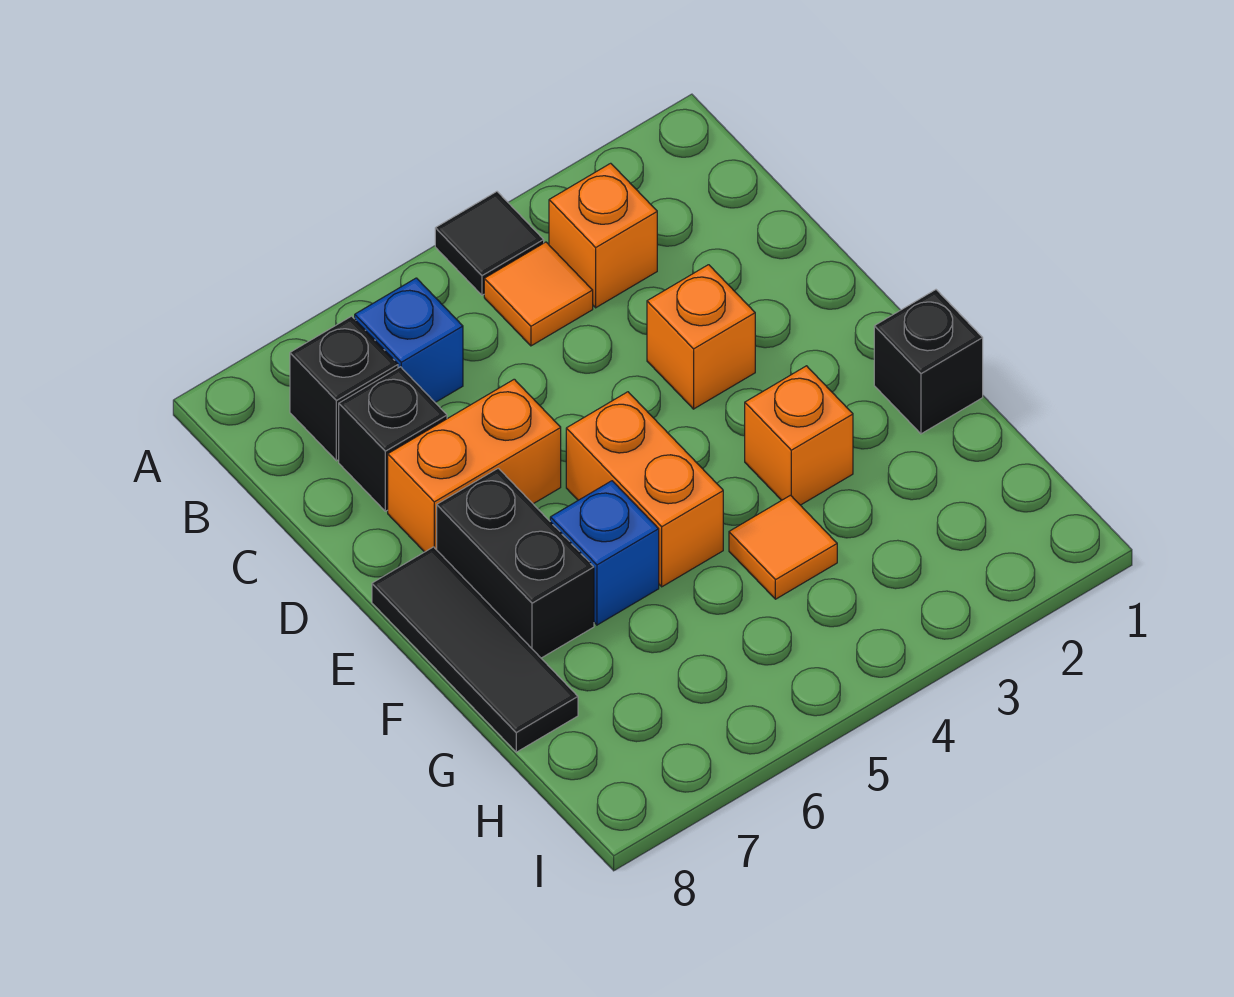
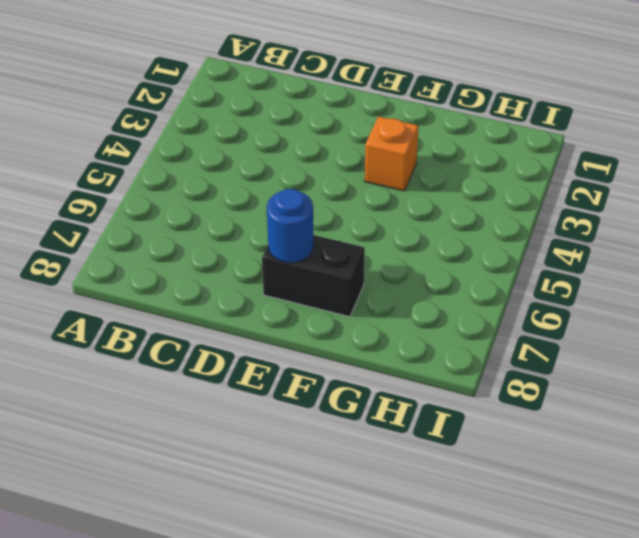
blue 1x1 round brick [267,189,314,263] -> none
none -> black 1x1 tile [435,192,544,295]
none -> orange 1x1 brick [549,163,657,308]
none -> orange 1x1 tile [484,242,593,346]

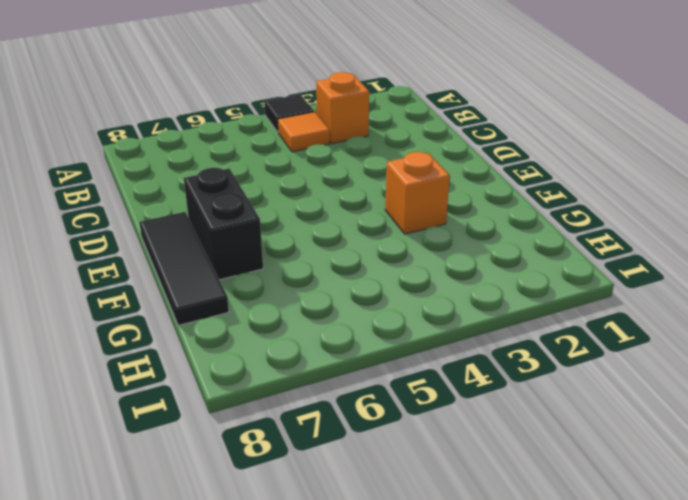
none -> blue 1x1 brick [355,278,463,402]
none -> black 1x1 brick [290,316,398,461]
none -> black 1x1 brick [339,367,447,511]

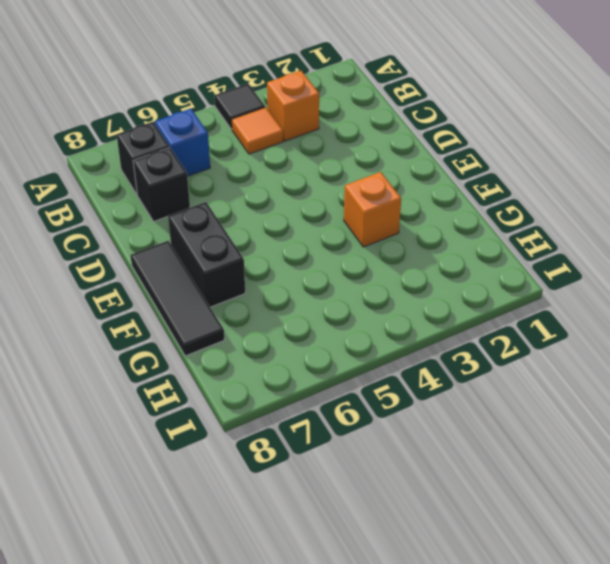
none -> orange 1x1 brick [647,265,755,409]
none -> orange 1x2 brick [388,379,561,552]
none -> orange 1x2 brick [566,392,723,587]

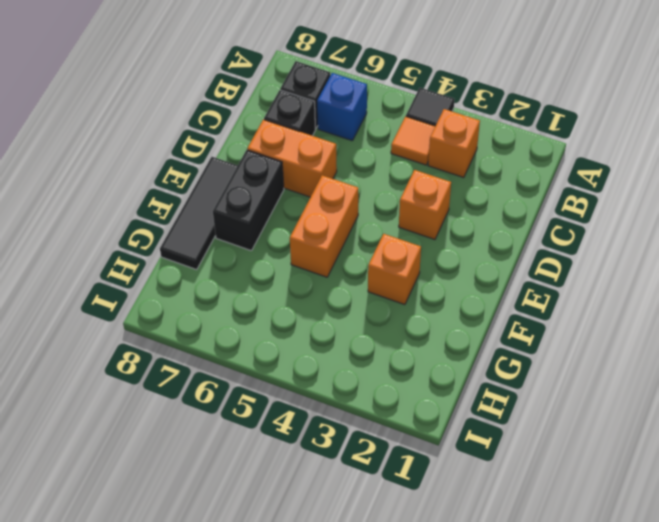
none -> black 1x1 brick [874,290,983,434]
none -> blue 1x1 brick [550,481,659,625]
none -> orange 1x1 tile [729,495,837,599]

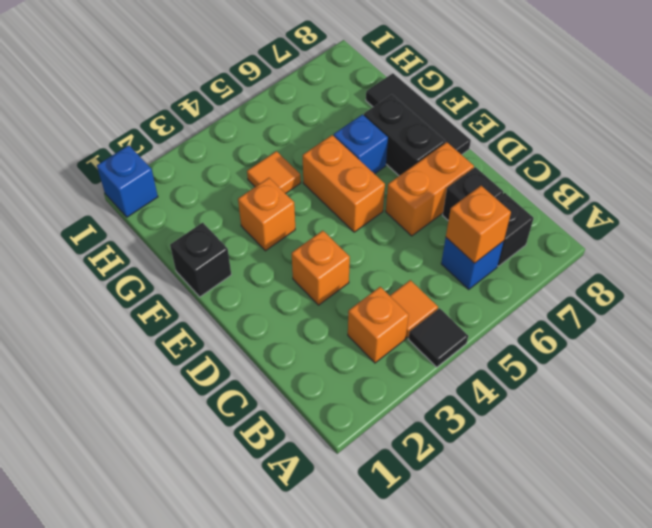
orange 1x1 brick [446,186,511,263] -> none
blue 1x1 brick [97,145,158,217] -> none

